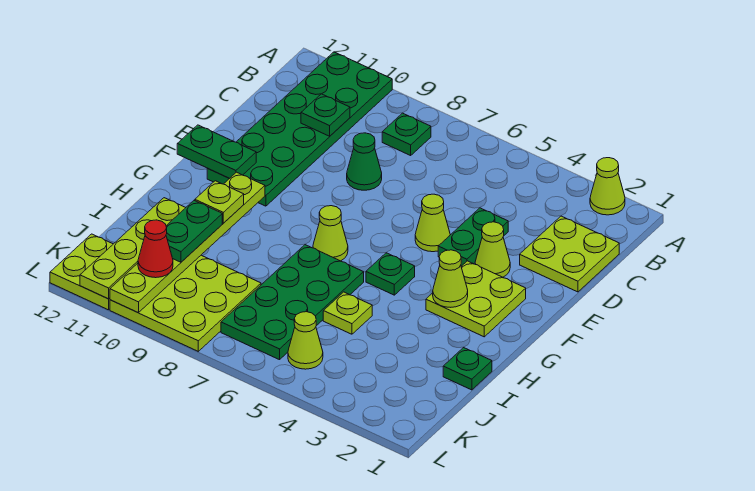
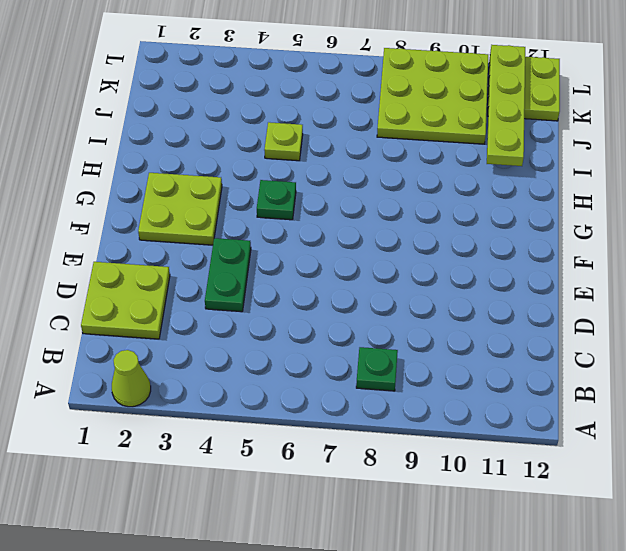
none -> green 2x6 plate [207,52,392,206]
none -> green 1x1 cone [347,133,382,190]
none -> lime 1x1 cone [475,222,510,277]

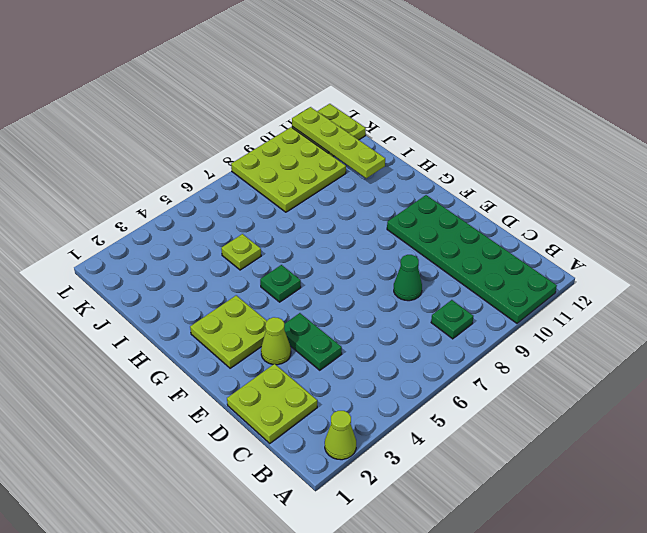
none -> lime 1x1 cone [415,194,450,252]
none -> lime 1x1 cone [313,206,348,261]
none -> green 2x4 plate [221,245,364,360]

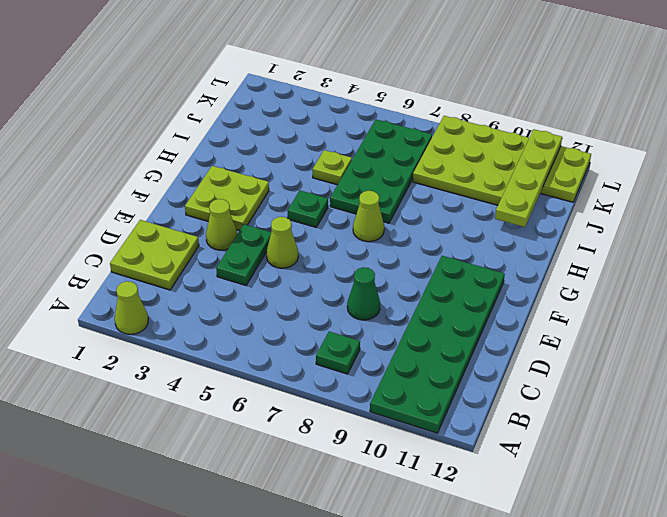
none -> green 1x1 plate [443,347,492,390]
none -> lime 1x1 cone [288,312,323,369]
none -> green 1x1 plate [301,94,350,136]

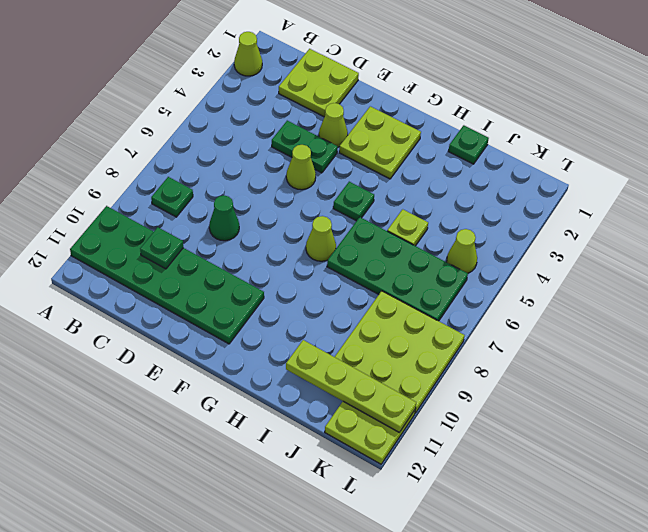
none -> green 1x2 plate [177,125,256,178]
none -> lime 1x1 cone [433,250,468,307]
none -> lime 1x6 plate [110,172,265,313]

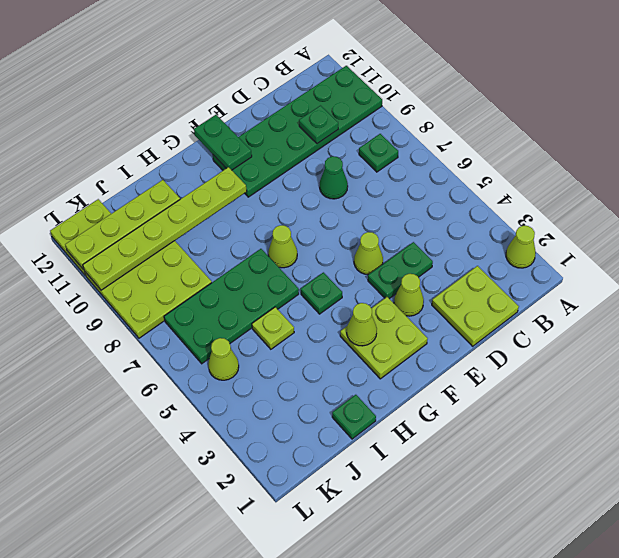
none -> lime 1x1 plate [195,181,244,223]
none -> green 1x2 plate [166,201,222,262]
none -> red 1x1 cone [138,220,173,278]

